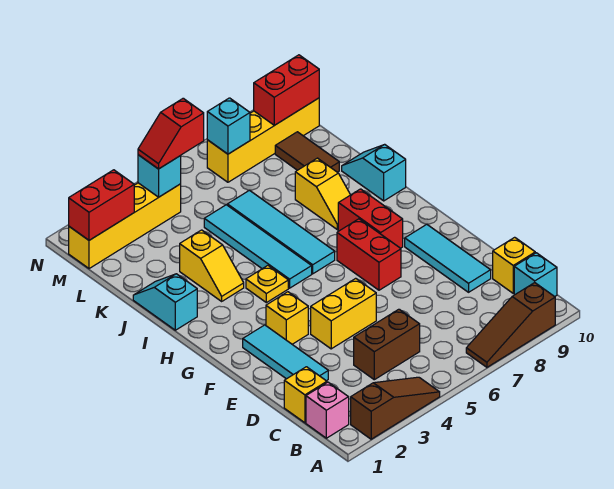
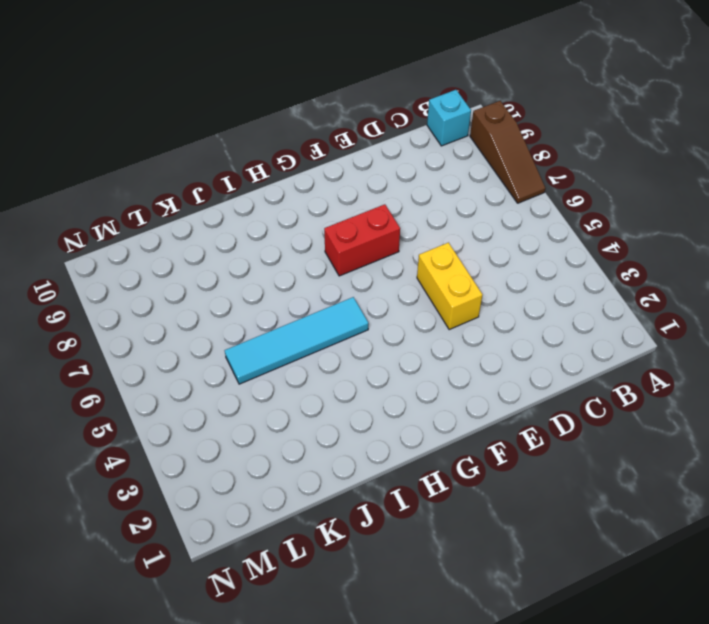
none -> brown 1x3 slope [351,377,440,439]
none -> pink 1x1 brick [306,382,349,438]
none -> yellow 1x1 brick [284,367,327,423]

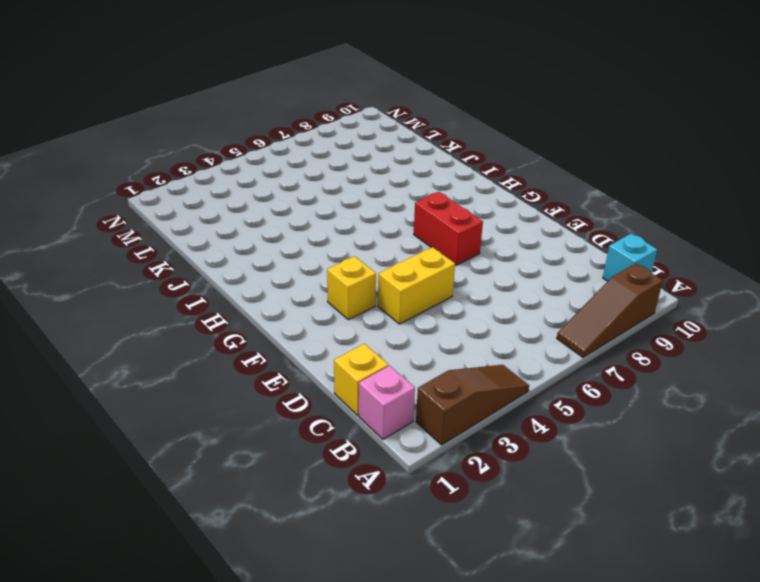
none -> brown 1x2 brick [354,309,420,380]
none -> yellow 1x1 brick [493,237,535,293]
none -> cyan 1x3 tile [243,325,328,381]

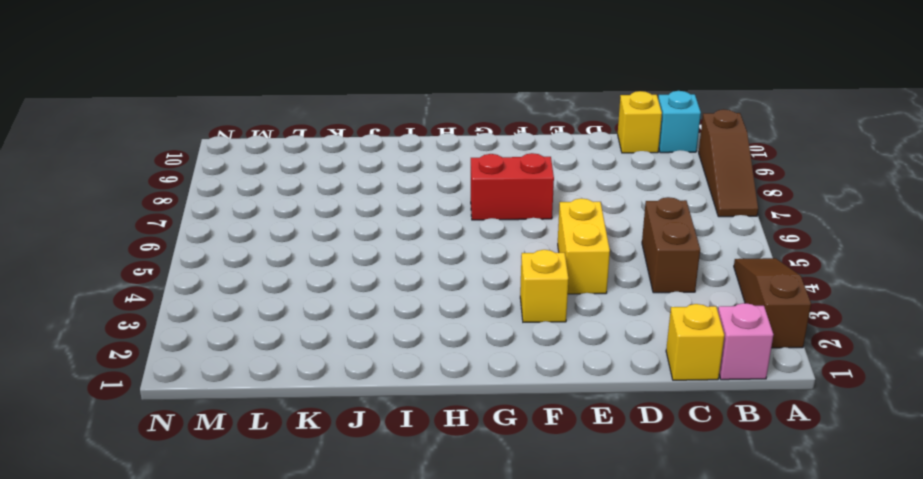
none -> cyan 1x3 tile [243,325,328,381]
none -> cyan 1x3 tile [405,224,491,292]
none -> red 1x2 brick [338,189,403,248]

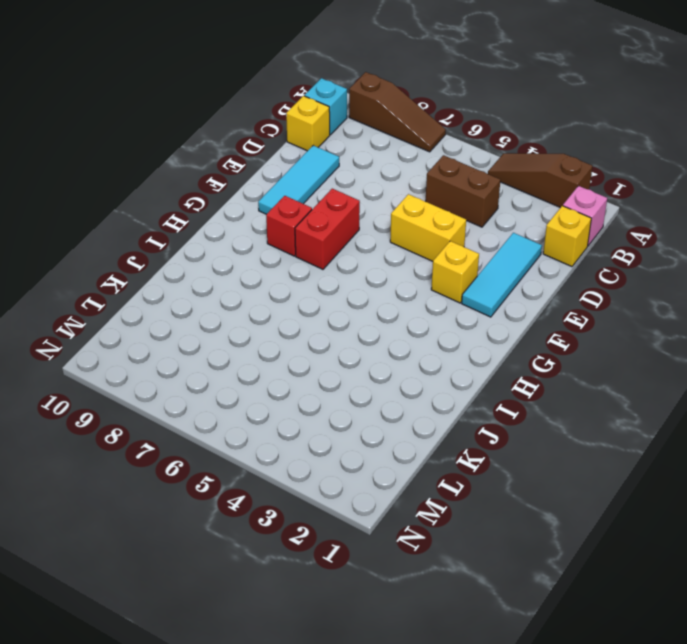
red 1x1 brick [266,196,312,256] -> red 1x2 brick [338,189,403,248]
none -> yellow 1x1 plate [246,266,288,303]
none -> cyan 1x4 tile [204,205,312,288]
none -> cyan 1x4 tile [227,190,335,274]

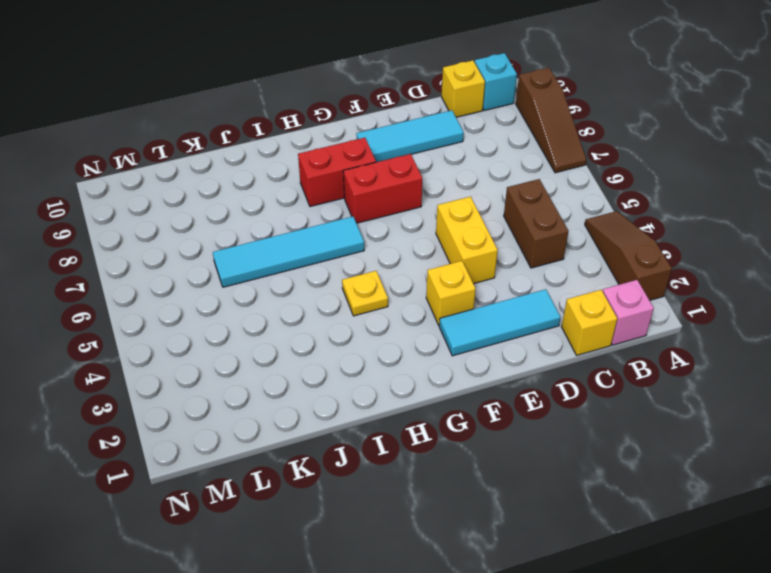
none -> cyan 1x4 tile [204,205,312,288]
none -> cyan 1x2 slope [133,274,197,330]
none -> yellow 1x2 slope [180,230,244,301]

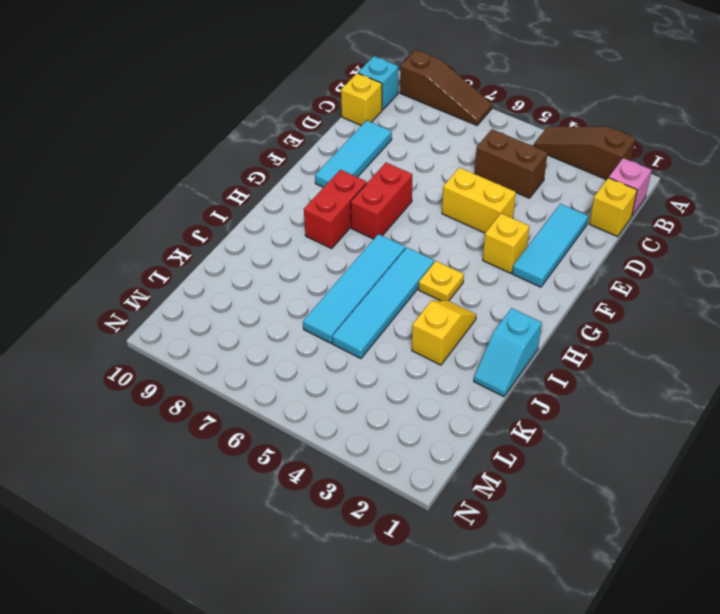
none -> yellow 1x2 slope [295,158,350,230]
none -> cyan 1x2 slope [342,144,406,201]
none -> brown 1x2 tile [275,132,339,172]

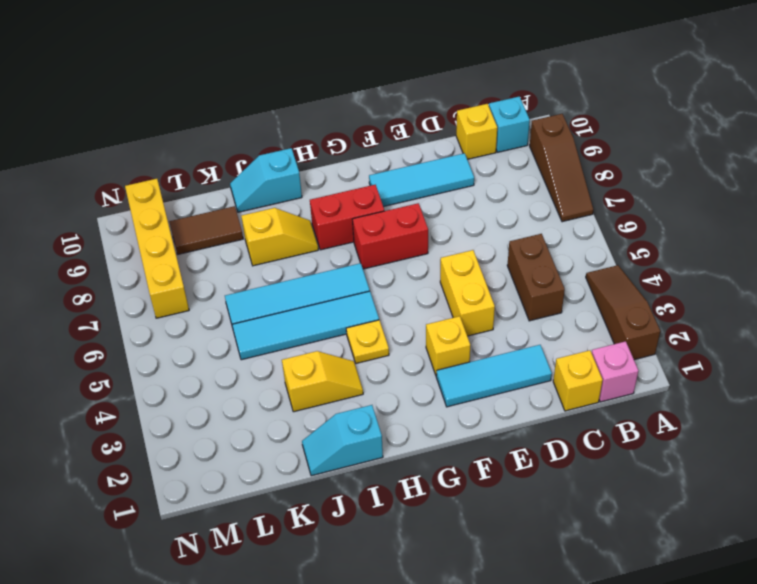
none -> yellow 1x4 brick [69,183,181,269]
none -> red 1x2 brick [69,170,134,240]
none -> cyan 1x1 brick [138,155,181,197]

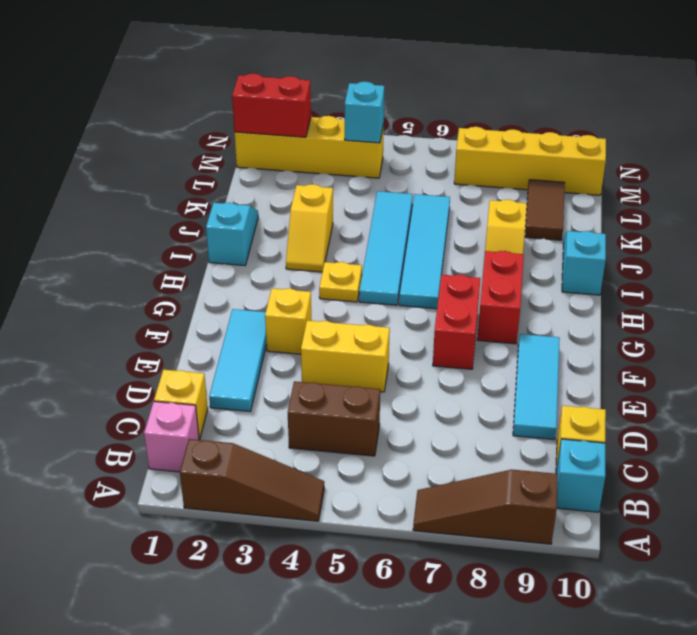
none -> cyan 1x1 brick [207,98,250,154]
none -> red 1x2 brick [254,55,319,125]
none -> red 1x2 slope [138,98,204,169]

